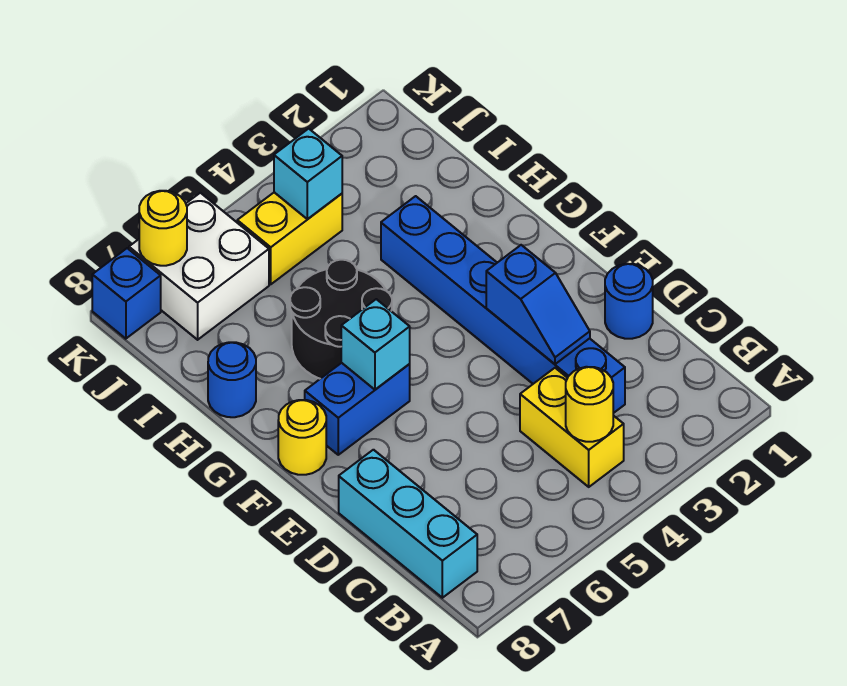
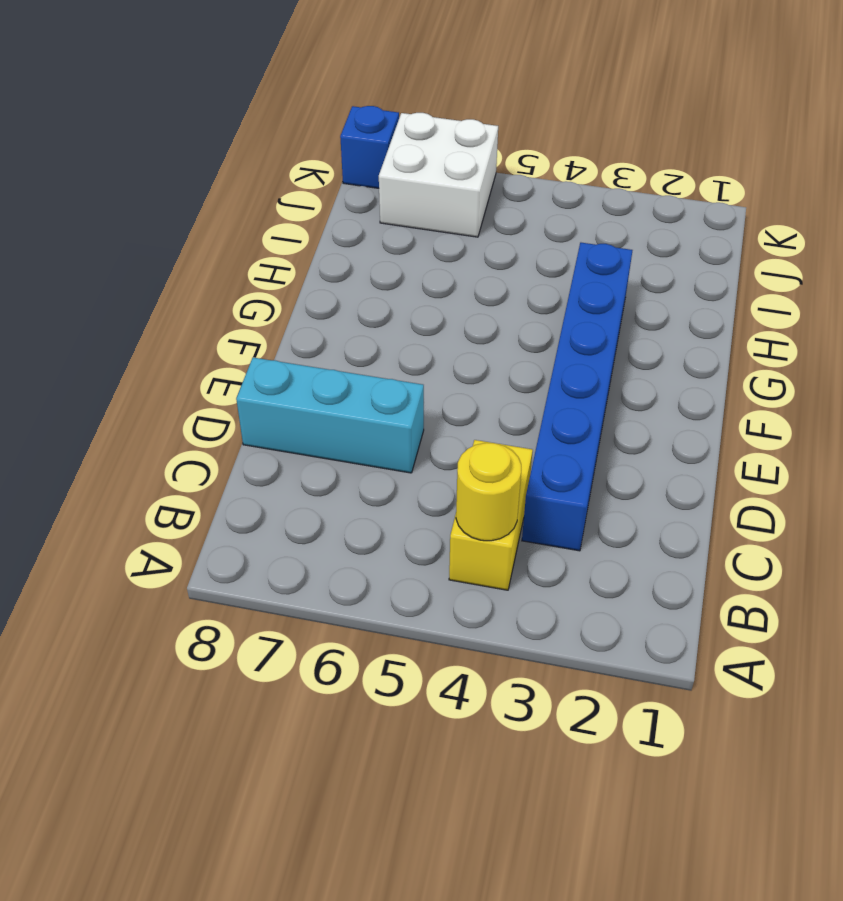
cyan 1x3 brick [236,357,424,473] -> cyan 1x3 brick turned to [339,450,477,598]
none -> blue 1x1 round brick [605,264,653,339]
none -> blue 1x2 brick [305,363,410,455]
none -> yellow 1x1 round brick [278,400,326,475]

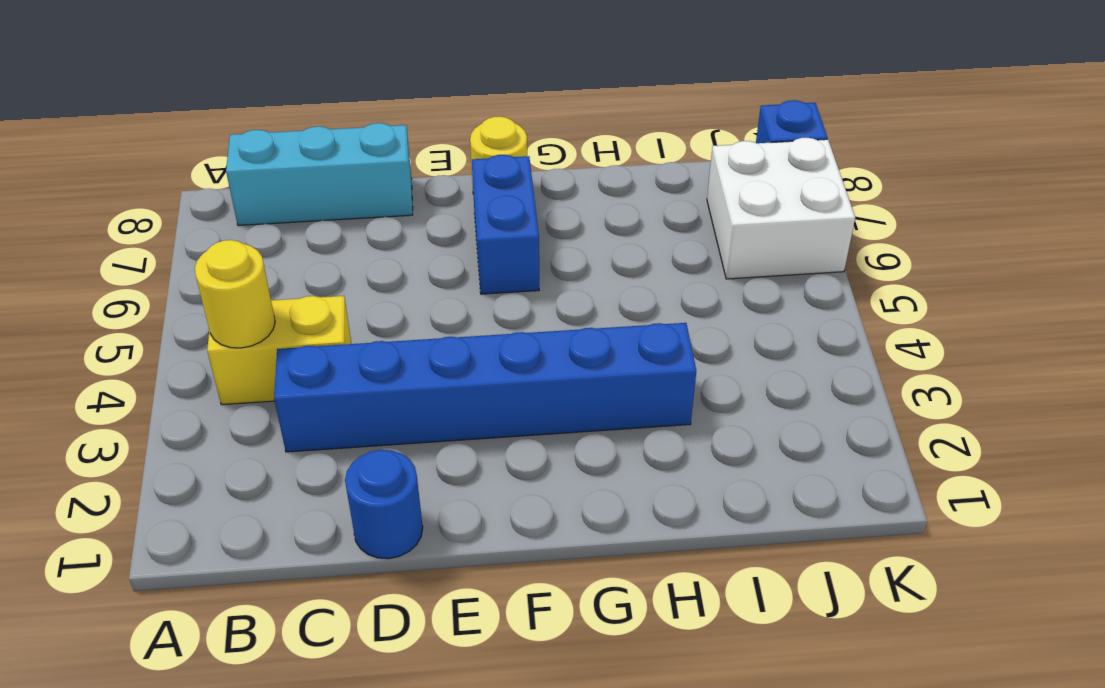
none -> black 2x2 round brick [290,260,392,379]
none -> blue 1x1 round brick [208,342,256,417]
none -> yellow 1x2 brick [237,192,342,284]

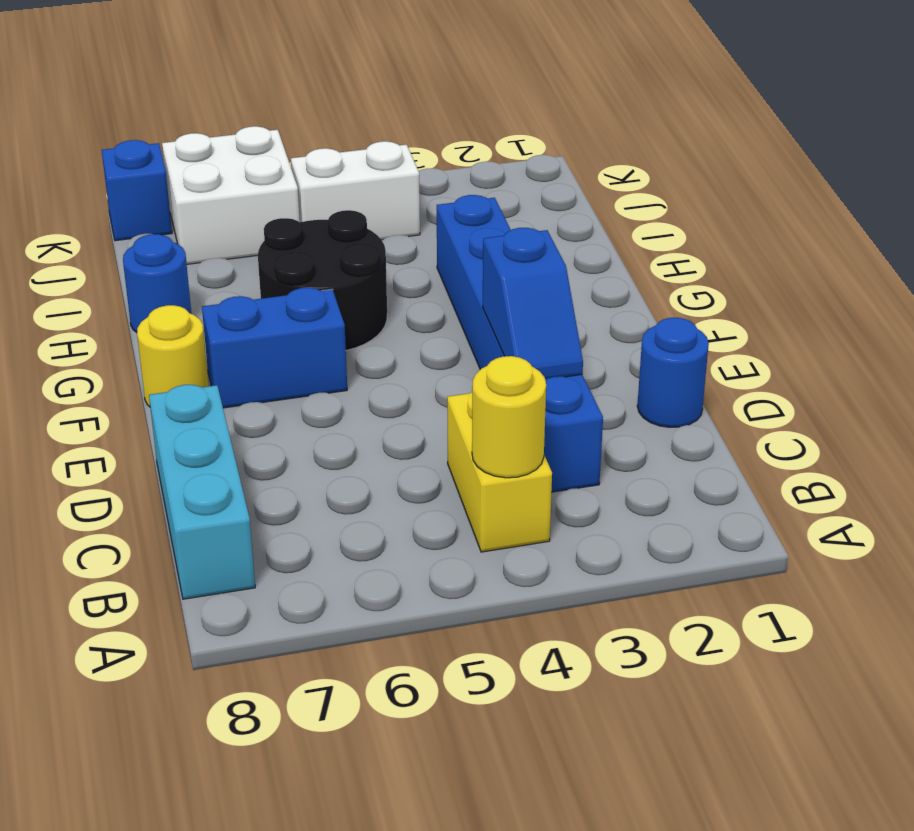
white 1x2 brick [291,141,420,240] -> yellow 1x2 brick [237,192,342,284]
none -> cyan 1x1 brick [341,299,410,390]
none -> cyan 1x1 brick [274,129,342,219]
none -> yellow 1x1 round brick [139,191,187,266]

